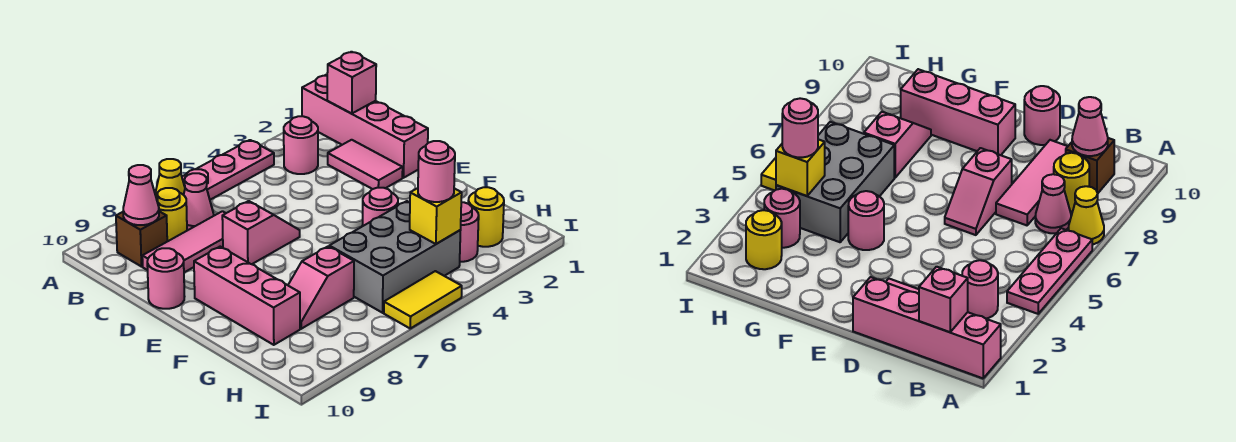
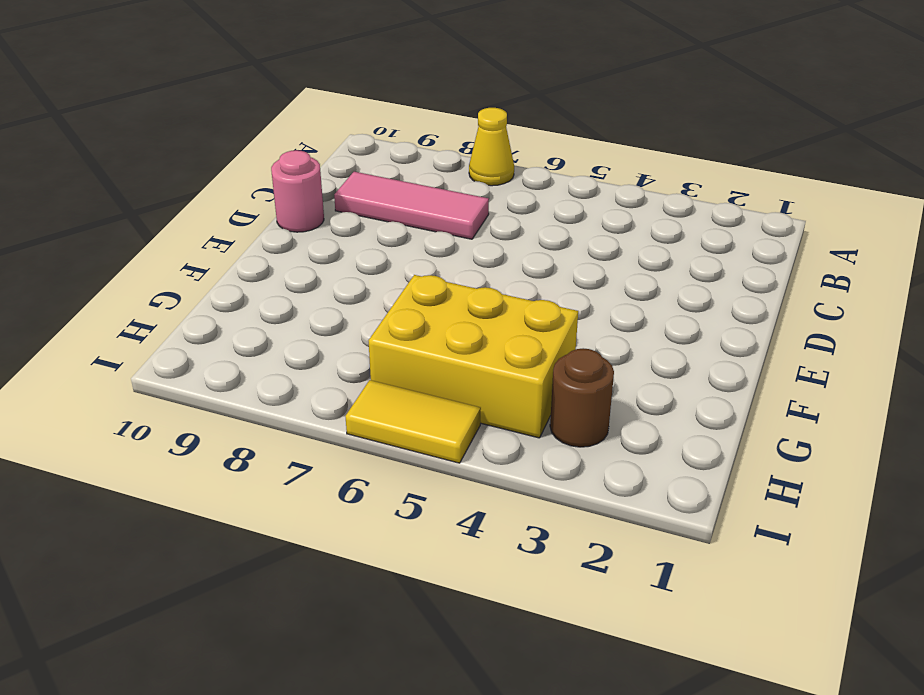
yellow 2x3 brick [368,275,578,438] -> grey 2x3 brick [329,201,461,313]
brown 1x1 round brick [550,348,614,447] -> pink 1x1 round brick [460,202,479,262]
none -> pink 1x4 brick [302,75,428,178]
none -> pink 1x3 plate [182,140,274,200]
none -> pink 1x1 round brick [284,116,318,174]

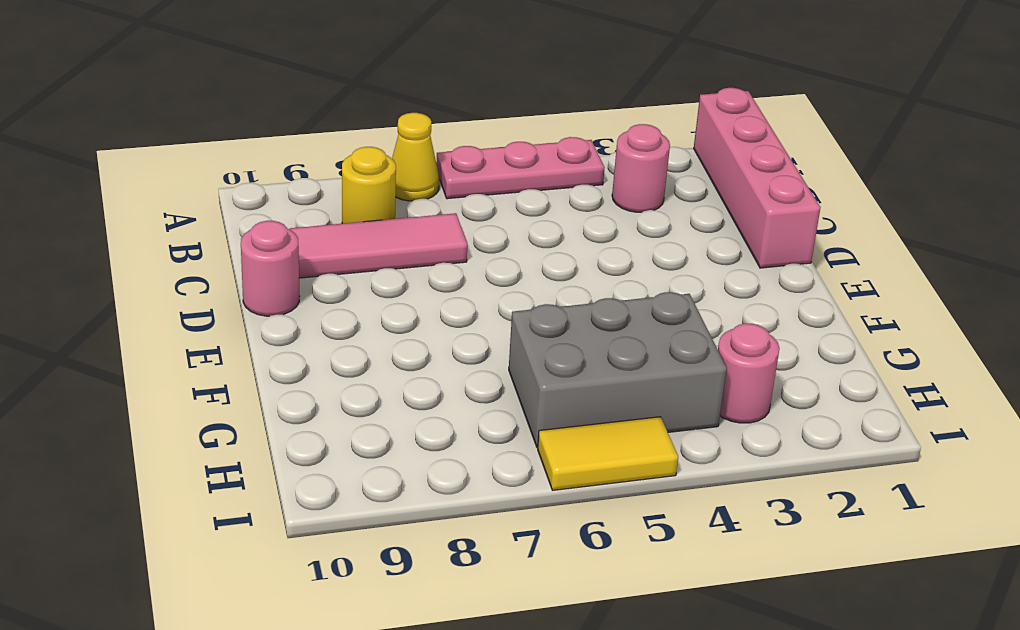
none -> pink 1x1 cone [184,173,214,231]
none -> brown 1x1 brick [116,211,167,267]
none -> pink 1x2 tile [328,140,403,189]

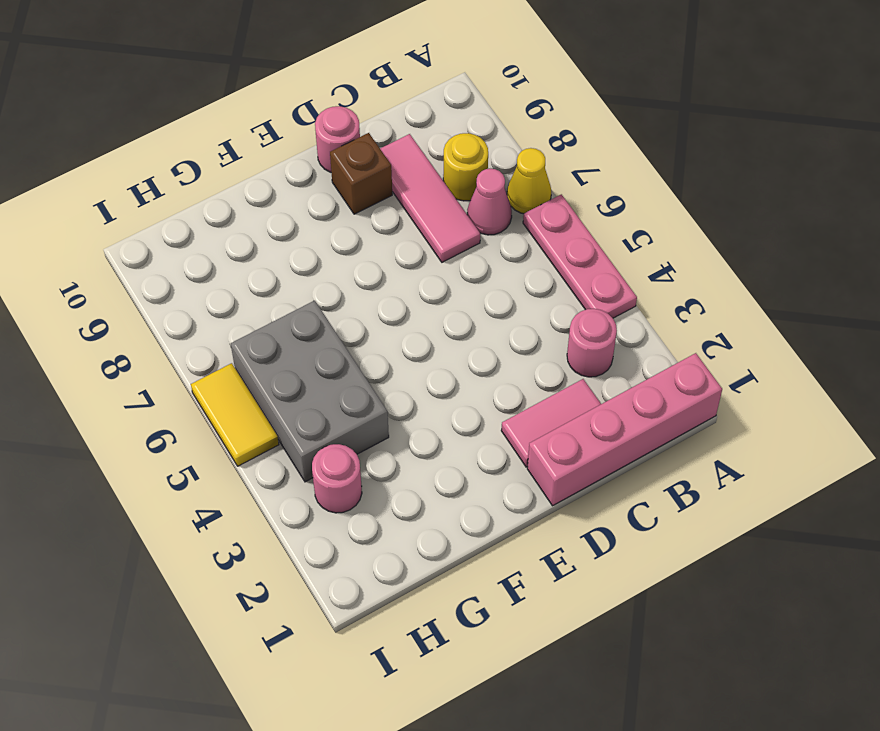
brown 1x1 brick [330,133,392,214] -> brown 1x1 brick moved to [116,211,167,267]
none -> pink 1x2 slope [222,201,300,264]
none -> pink 1x3 brick [194,247,300,345]
none -> pink 1x1 round brick [362,188,398,226]

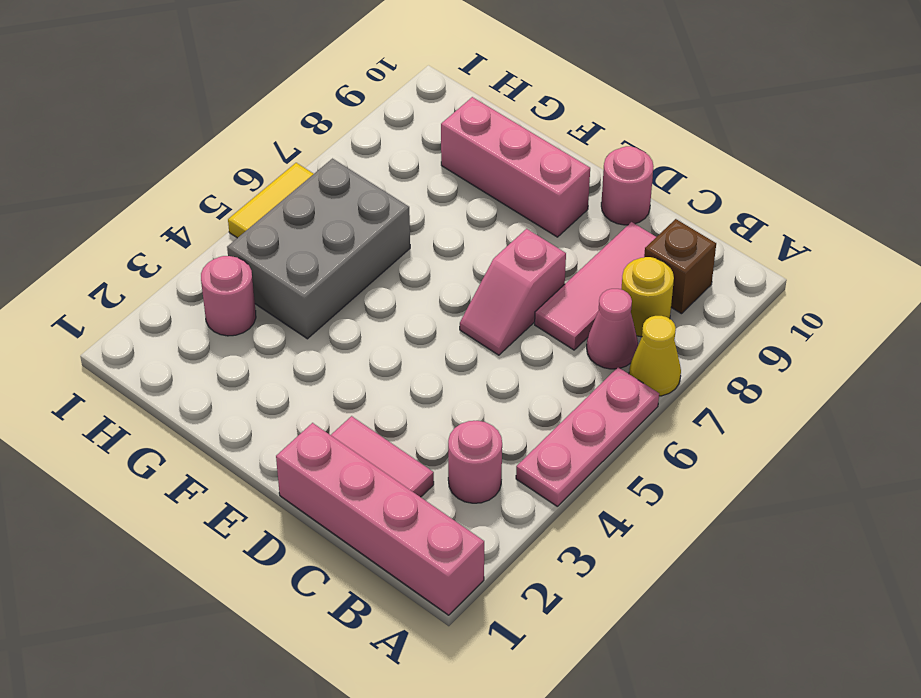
none -> pink 1x1 round brick [362,188,398,226]
none -> pink 1x2 slope [288,246,354,329]
none -> yellow 1x1 round brick [468,187,504,247]

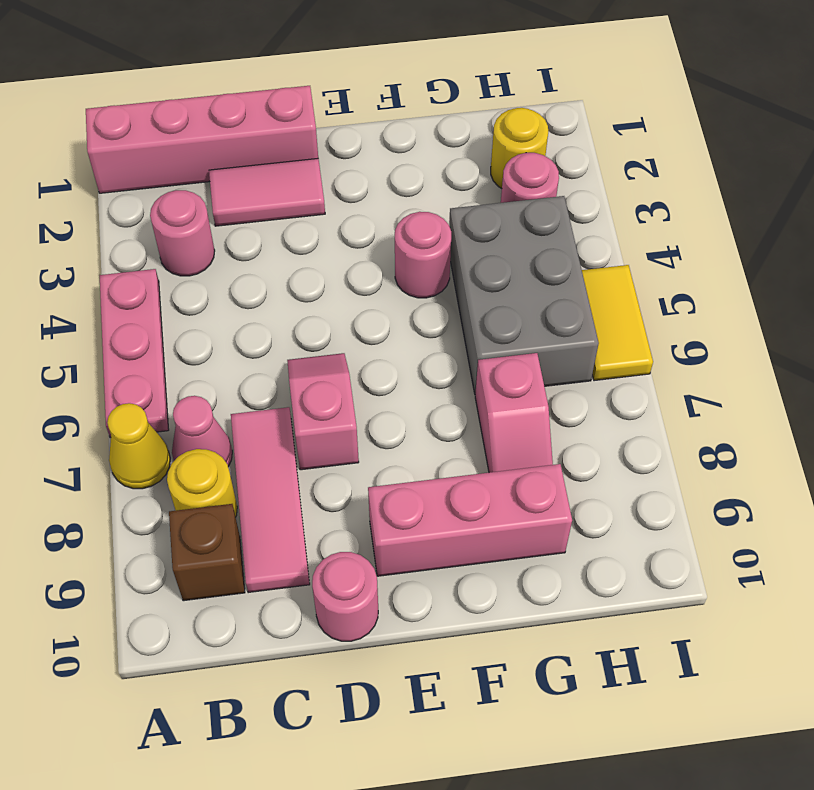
none -> pink 1x1 brick [327,52,376,113]
none -> pink 1x1 cone [123,165,159,225]
none -> yellow 1x1 brick [410,188,462,244]

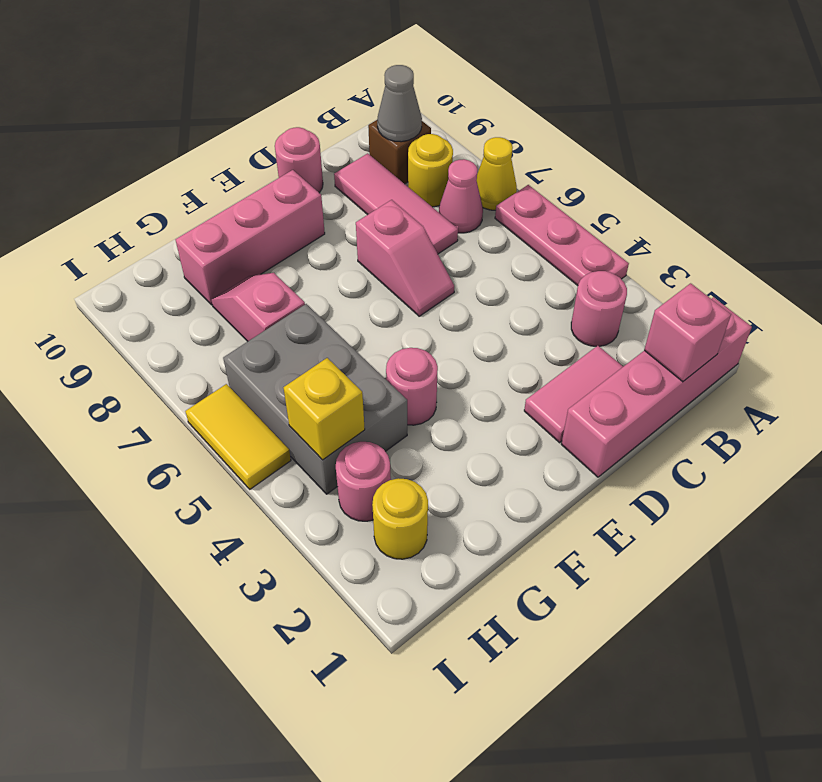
grey 1x1 cone [377,65,422,142] -> pink 1x1 cone [123,165,159,225]
none -> pink 1x1 round brick [418,141,455,202]

